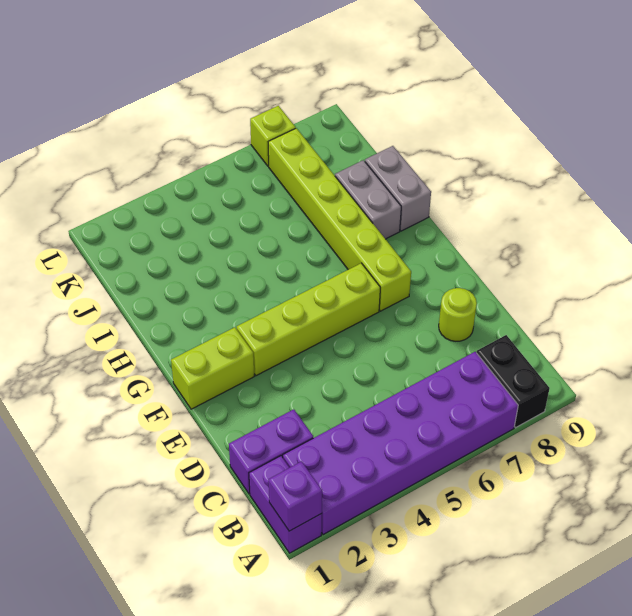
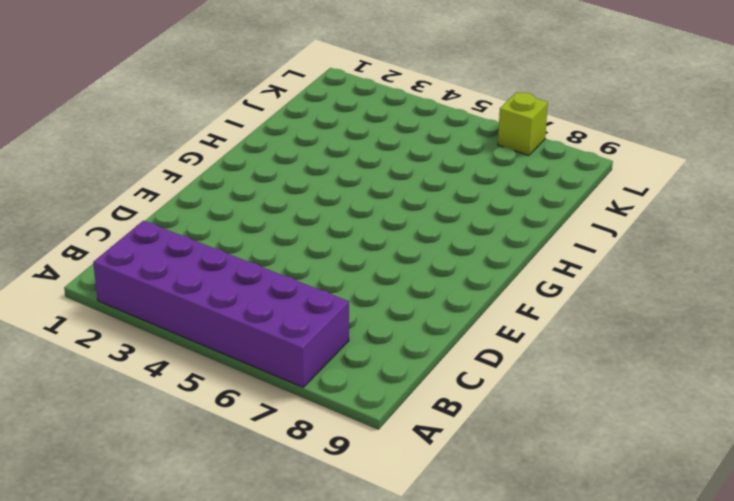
none -> purple 1x2 brick [249,456,322,553]
none -> black 1x2 brick [477,335,550,428]
none -> purple 1x2 brick [229,409,313,494]

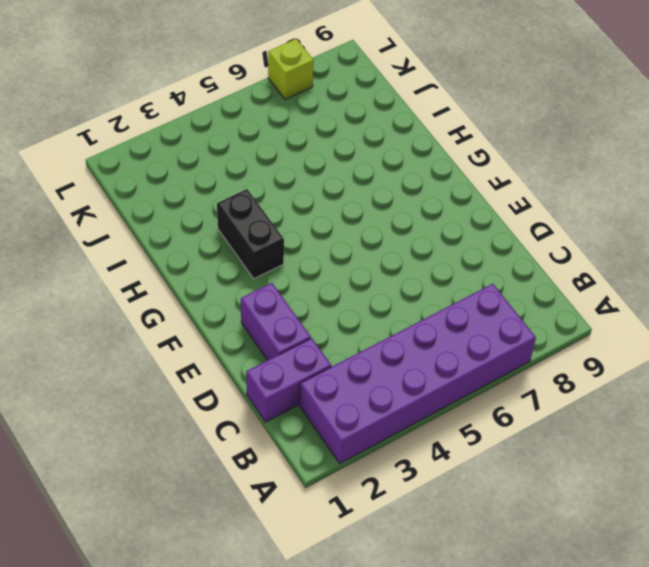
purple 1x2 brick [241,283,311,360] -> purple 1x2 brick moved to [249,456,322,553]
black 1x2 brick [217,189,284,279] -> black 1x2 brick moved to [477,335,550,428]
none -> lime 1x1 round brick [439,288,477,341]
none -> lime 1x2 brick [171,327,254,409]
none -> lime 1x4 brick [237,263,380,376]

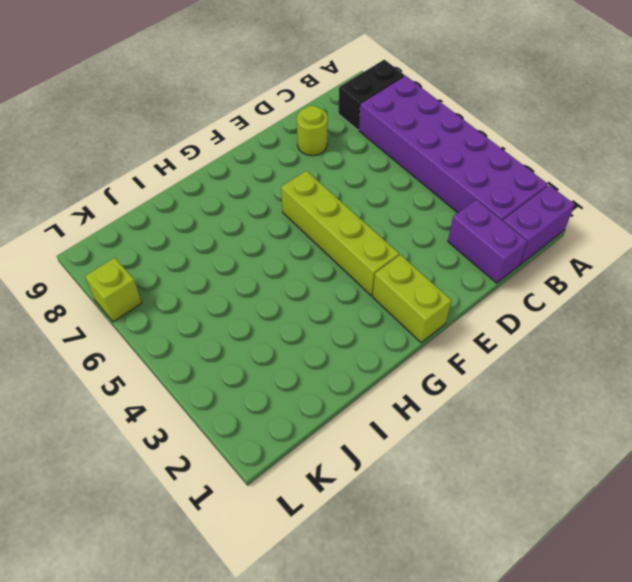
none -> lime 1x6 brick [268,128,411,311]
none -> grey 1x2 brick [335,160,401,239]
none -> grey 1x2 brick [365,146,431,231]

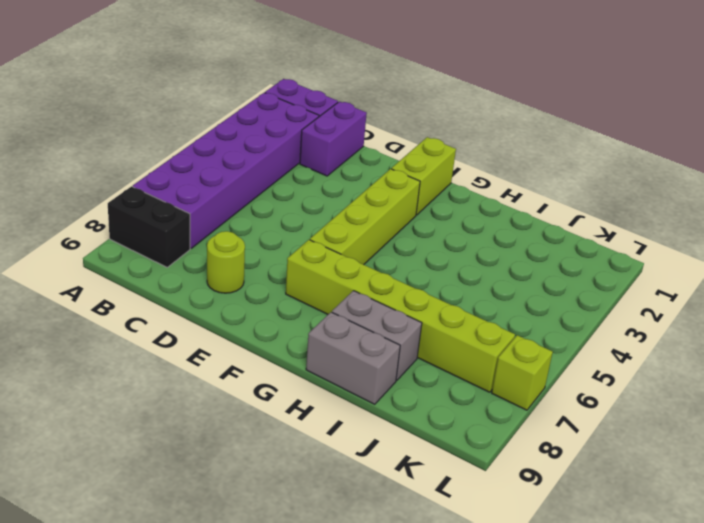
none -> purple 1x1 brick [269,461,322,531]

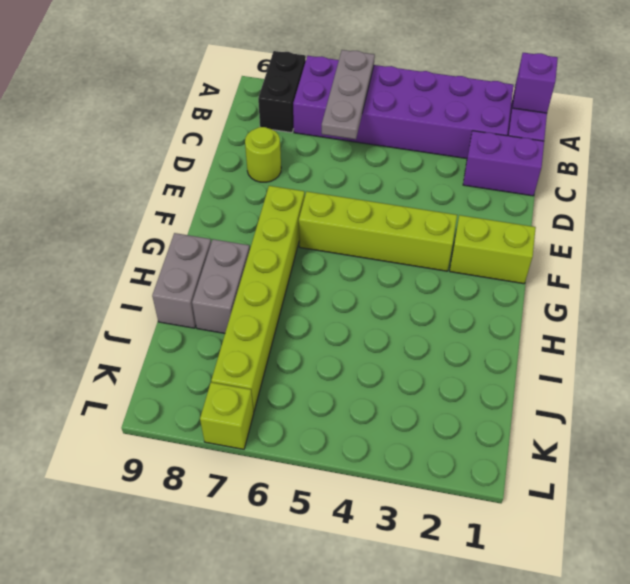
grey 1x3 plate [322,50,375,139] -> none

